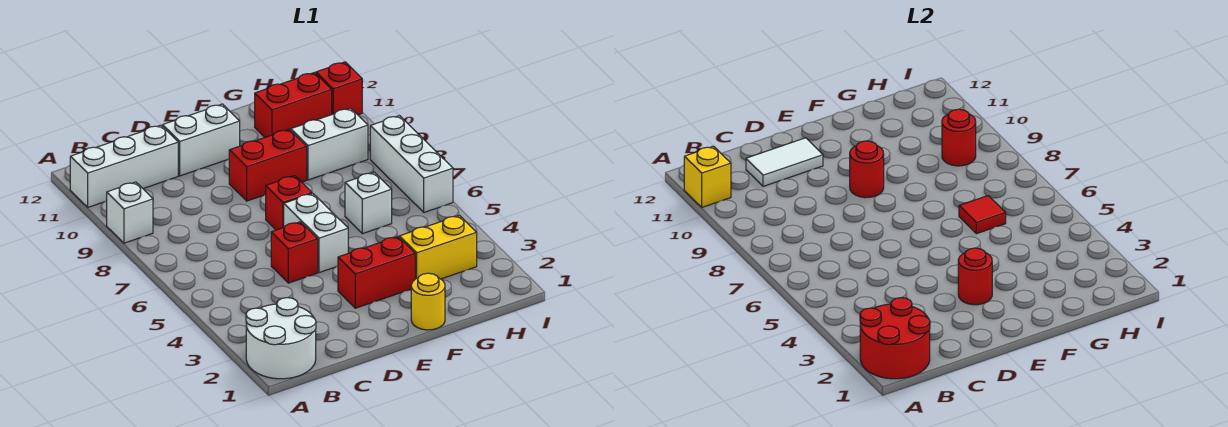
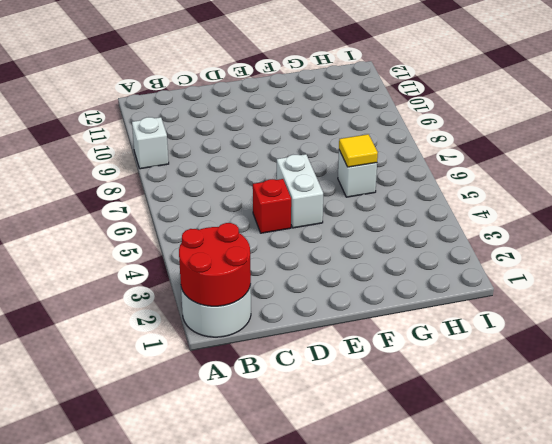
yellow 1x1 tile [339,134,378,167] -> red 1x1 tile [959,196,1006,234]
none -> white 1x3 brick [70,125,178,207]
none -> white 1x2 brick [163,104,240,176]
none -> red 1x2 brick [338,236,415,308]

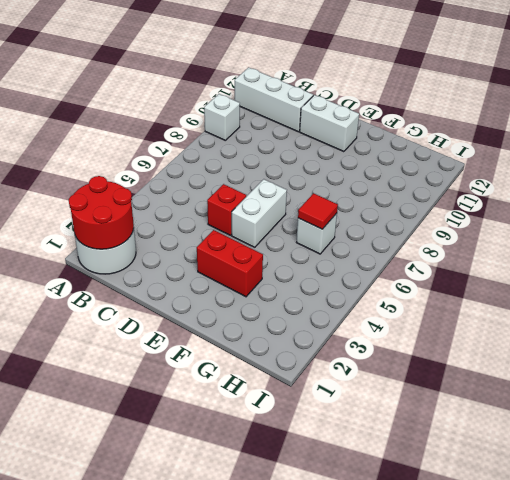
none -> red 1x1 brick [266,176,312,230]
none -> red 1x2 brick [229,129,307,201]
none -> yellow 1x1 round brick [411,273,445,330]

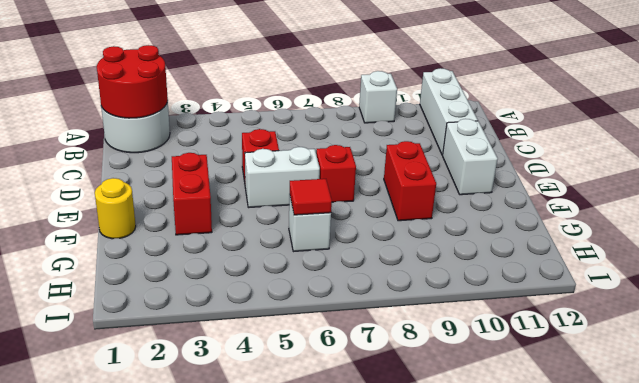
none -> yellow 1x2 brick [399,215,477,279]
none -> white 1x2 brick [291,108,368,180]
none -> red 1x2 brick [255,73,332,137]

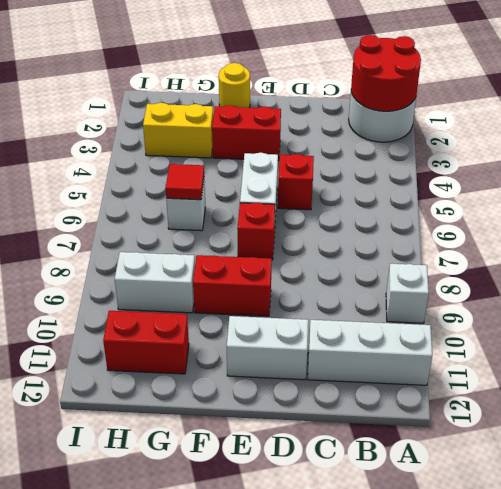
none -> white 1x3 brick [370,116,453,212]
none -> red 1x1 brick [316,62,362,115]
none -> yellow 1x1 brick [684,146,731,207]

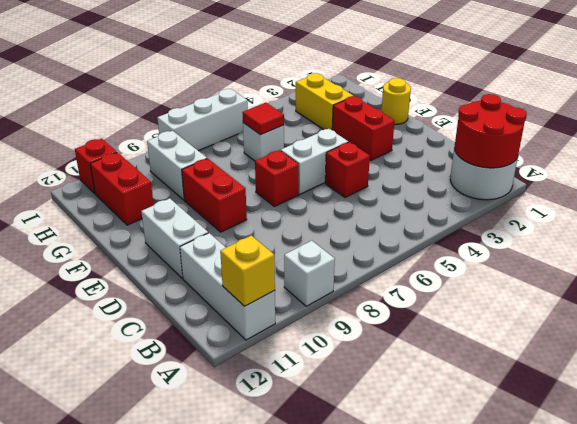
none -> white 1x2 tile [746,138,823,186]
none -> red 1x1 round brick [958,248,992,305]
none -> red 1x1 round brick [850,141,884,198]

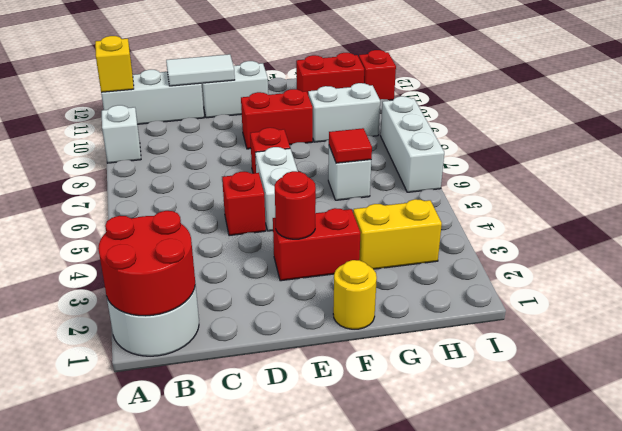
none -> red 1x1 round brick [850,141,884,198]
none -> red 1x1 round brick [942,109,976,166]

